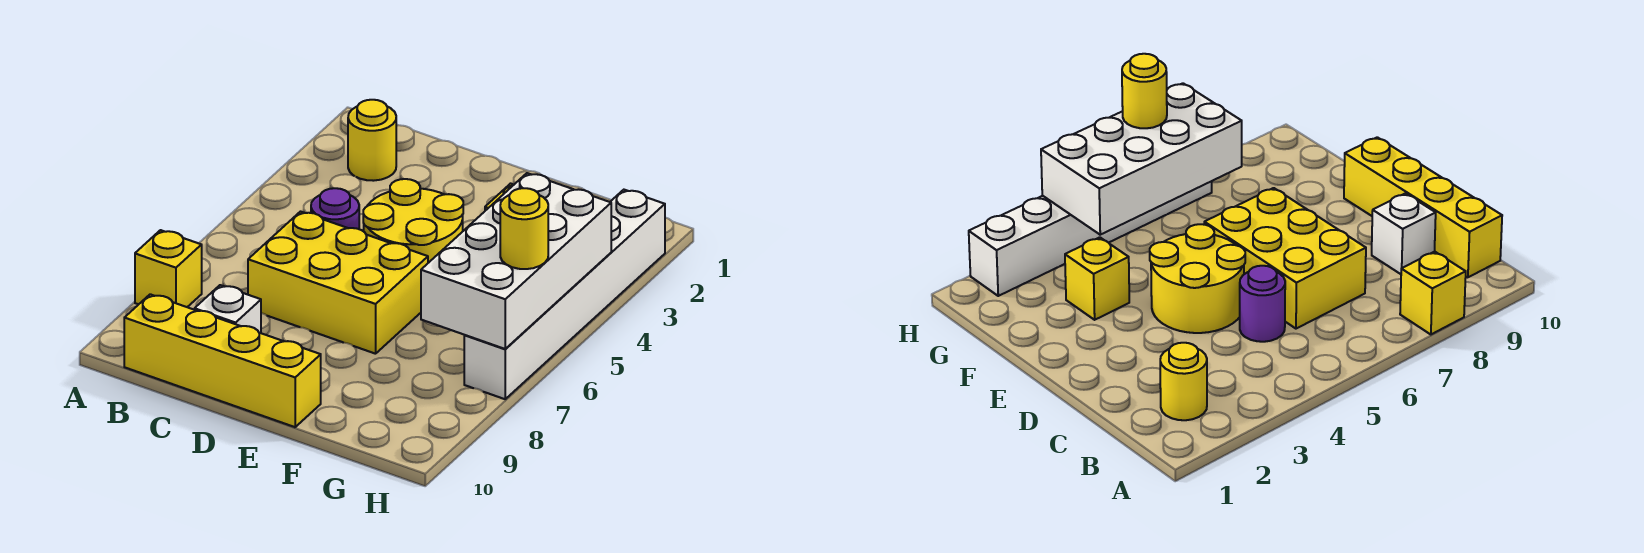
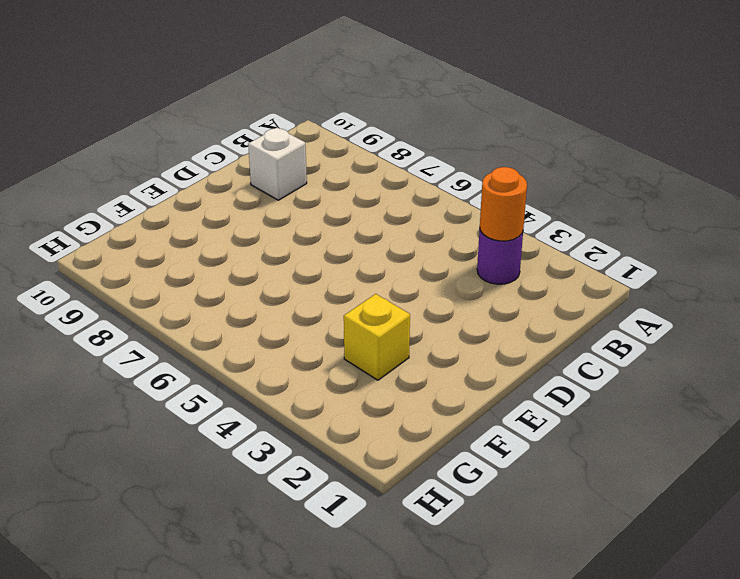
purple 1x1 round brick [477,230,523,284] -> purple 1x1 round brick moved to [311,188,359,229]
orange 1x1 round brick [480,167,527,241] -> none
none -> yellow 1x1 brick [135,230,202,307]
none -> yellow 1x1 round brick [348,100,396,181]

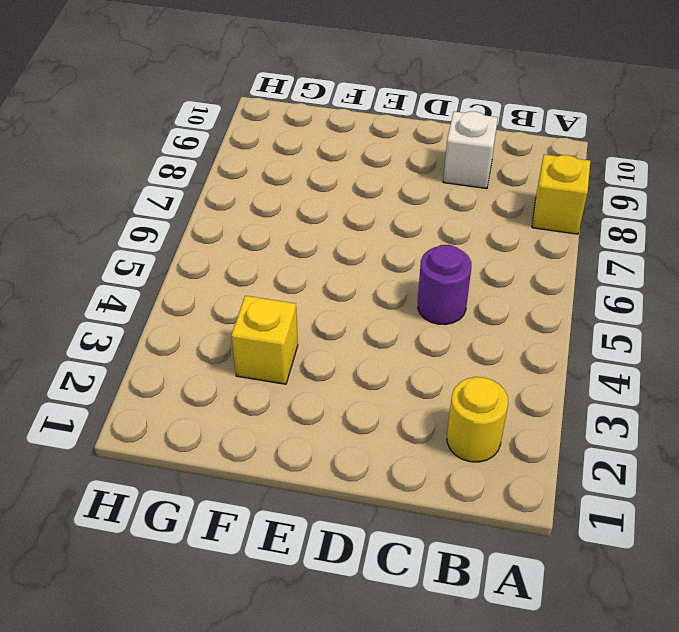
none -> yellow 1x4 brick [124,294,321,427]
none -> yellow 2x3 brick [248,212,428,354]

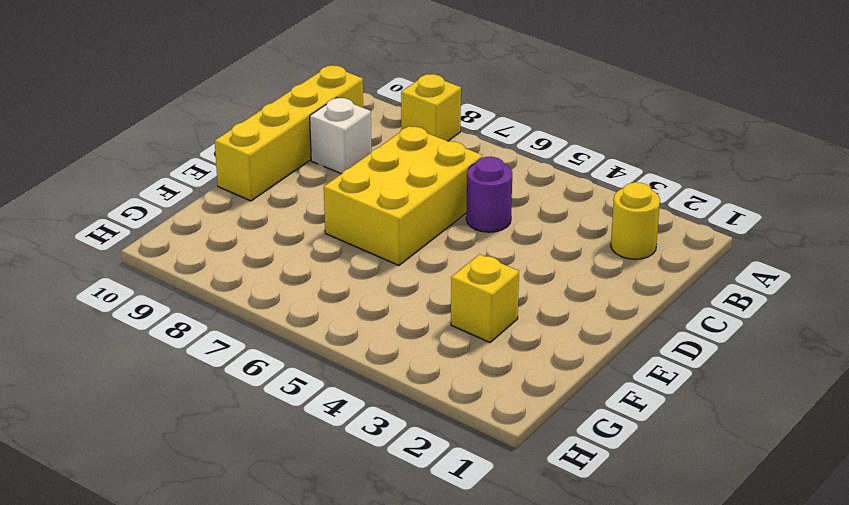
none -> yellow 2x2 round brick [363,179,463,263]
none -> white 1x6 brick [464,190,665,399]

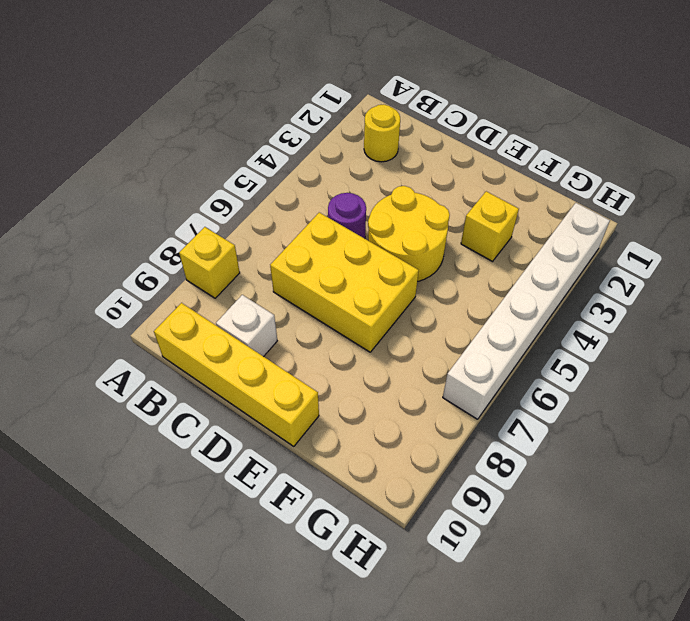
none -> white 2x4 brick [421,173,611,349]
none -> yellow 1x1 round brick [500,188,548,269]

